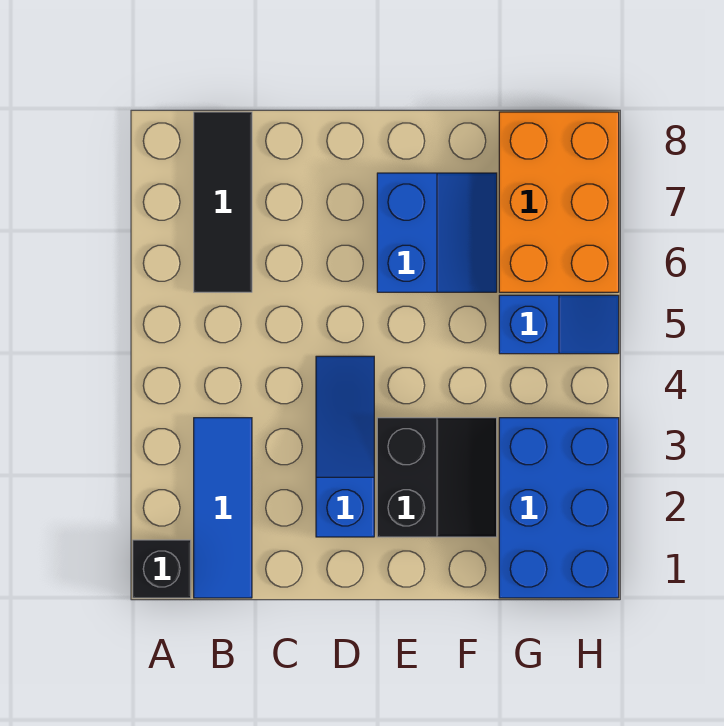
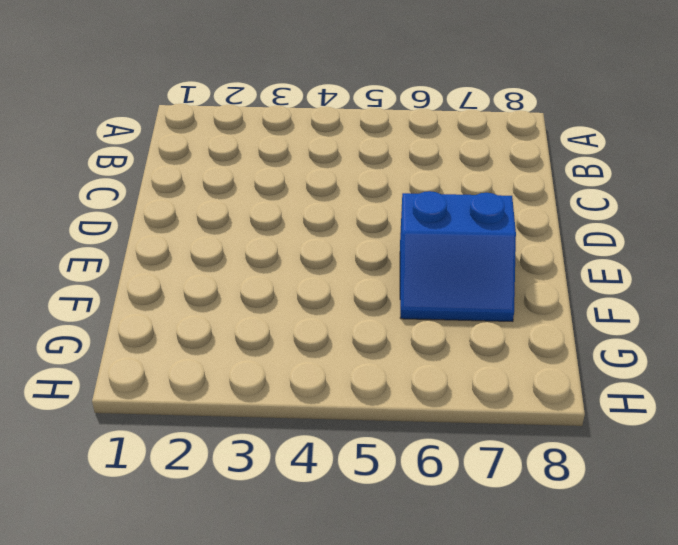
none -> black 1x1 brick [133,540,191,598]
none -> blue 1x3 tile [194,418,252,598]

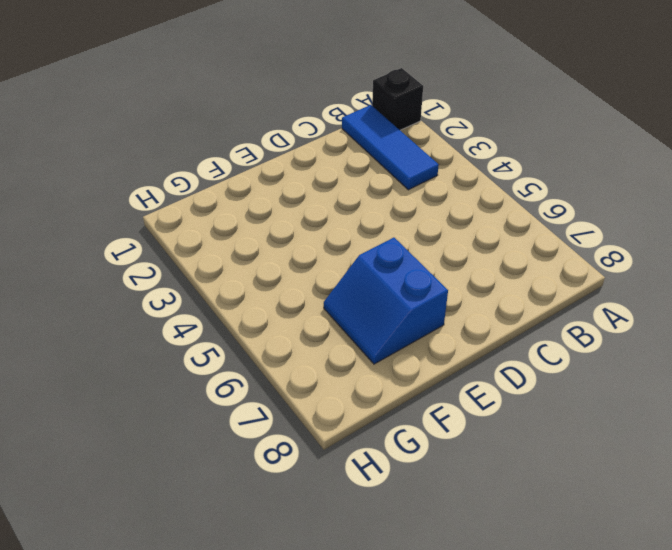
none -> black 1x3 tile [194,112,252,292]
none -> blue 1x3 slope [316,356,374,537]

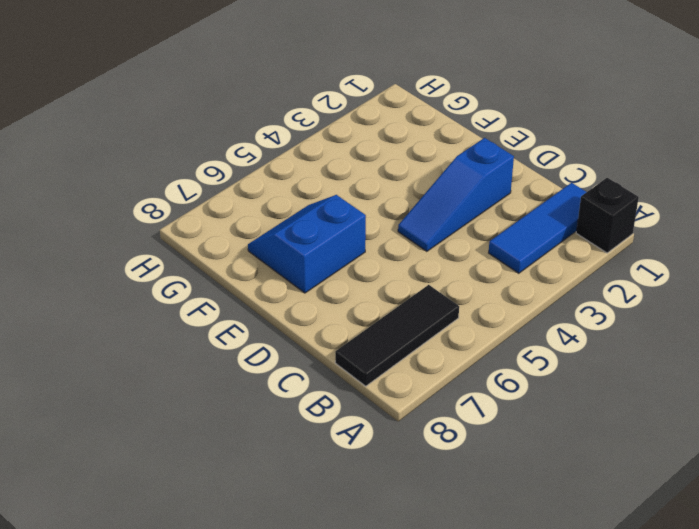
none -> black 2x2 slope [377,418,497,537]
none -> blue 2x3 brick [499,418,619,598]

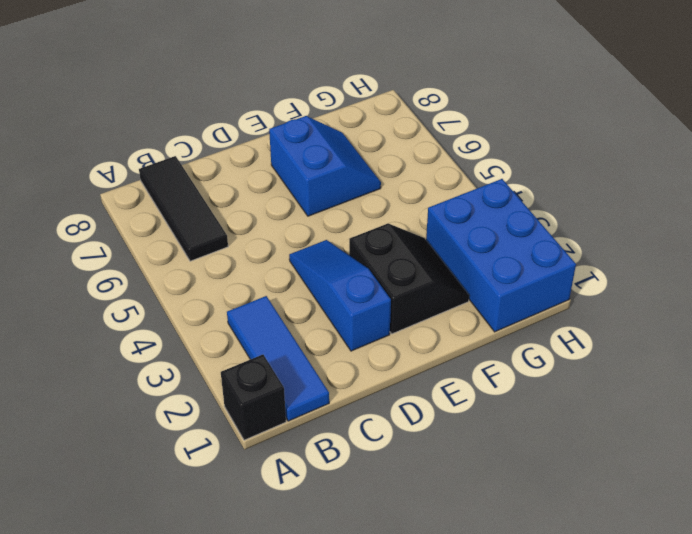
none -> blue 1x2 slope [499,295,619,354]
none -> orange 2x3 brick [499,112,619,292]

